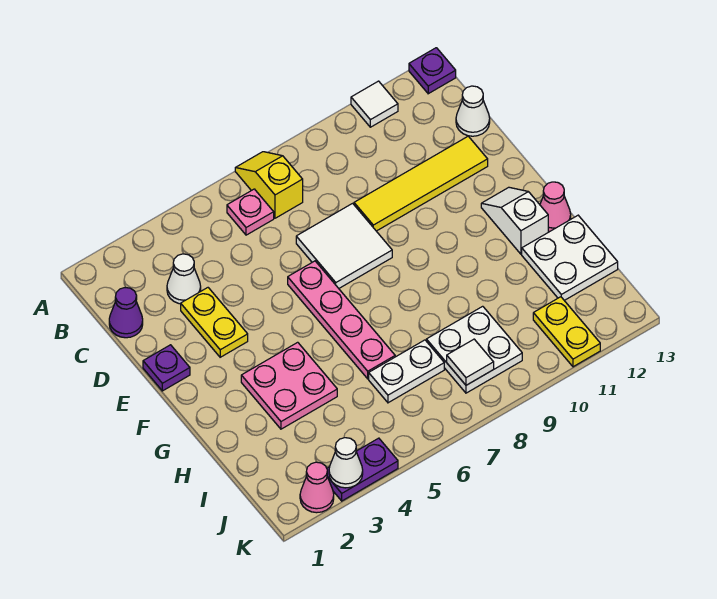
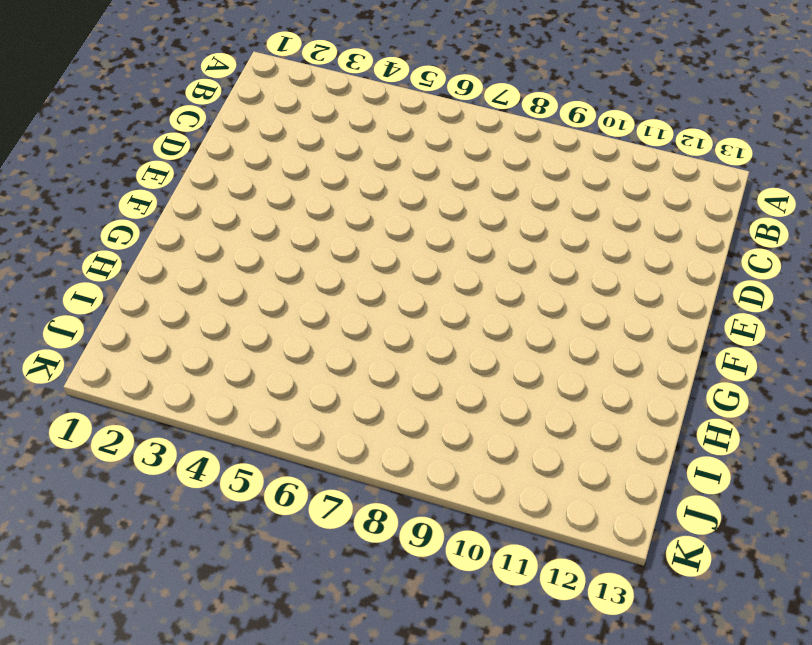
none -> yellow 1x2 slope [235,152,303,218]
none -> white 1x1 tile [351,81,398,127]
none -> purple 1x1 plate [409,48,456,94]

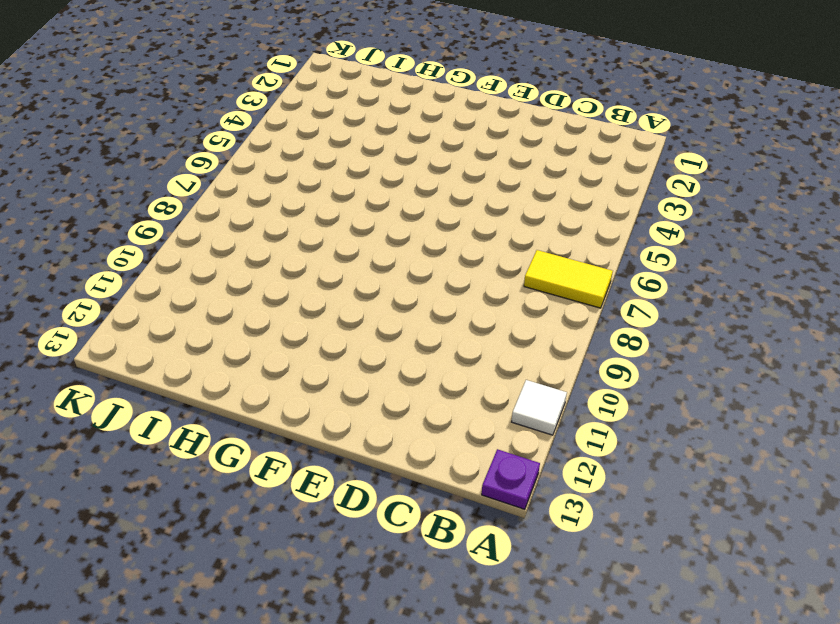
yellow 1x2 tile [524,250,613,308] -> yellow 1x2 slope [235,152,303,218]
none -> pink 1x1 plate [227,189,274,235]
none -> purple 1x1 cone [109,287,143,338]
none -> white 1x1 cone [167,254,201,304]

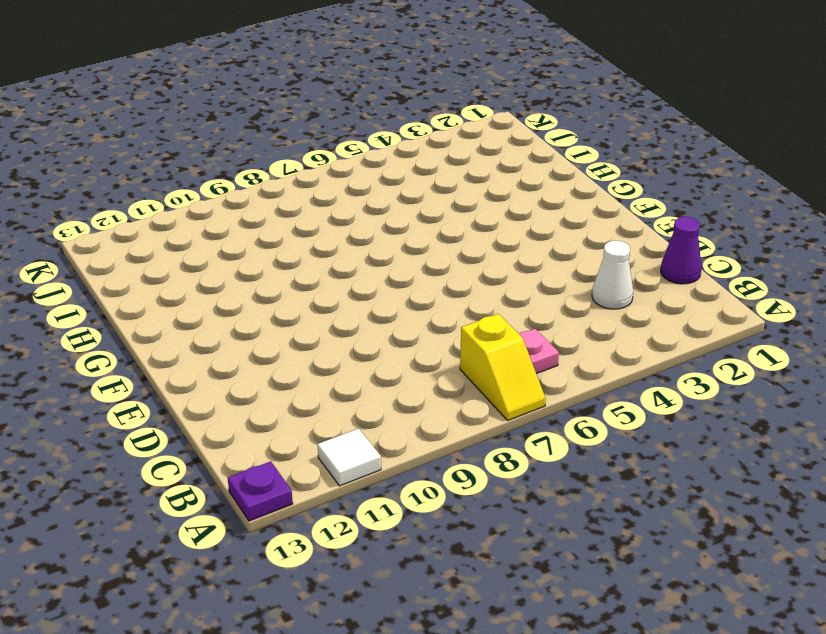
none -> white 1x1 cone [456,86,490,136]
none -> yellow 1x2 plate [181,288,248,357]
none -> white 2x2 tile [296,203,392,288]

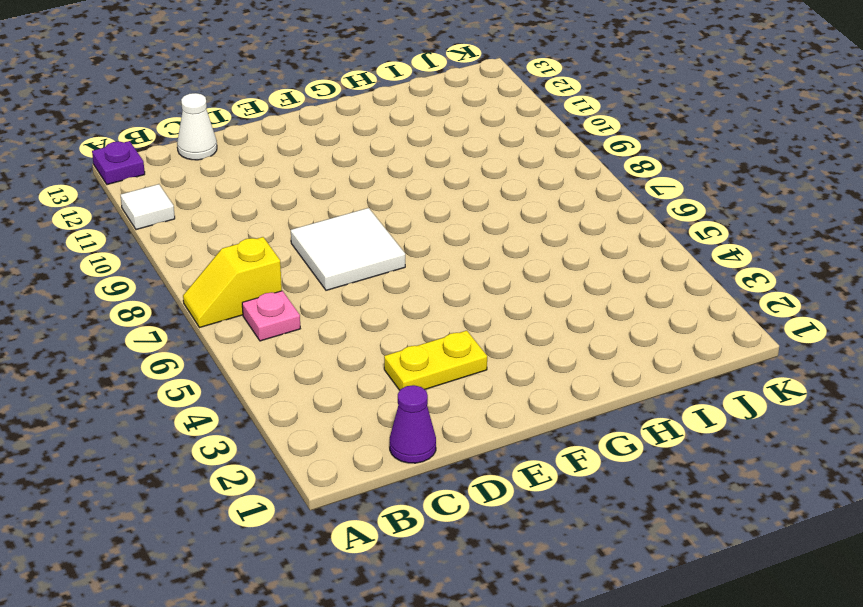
none -> white 1x1 cone [167,254,201,304]
none -> yellow 1x4 tile [354,136,488,231]
none -> purple 1x1 plate [143,345,190,391]

